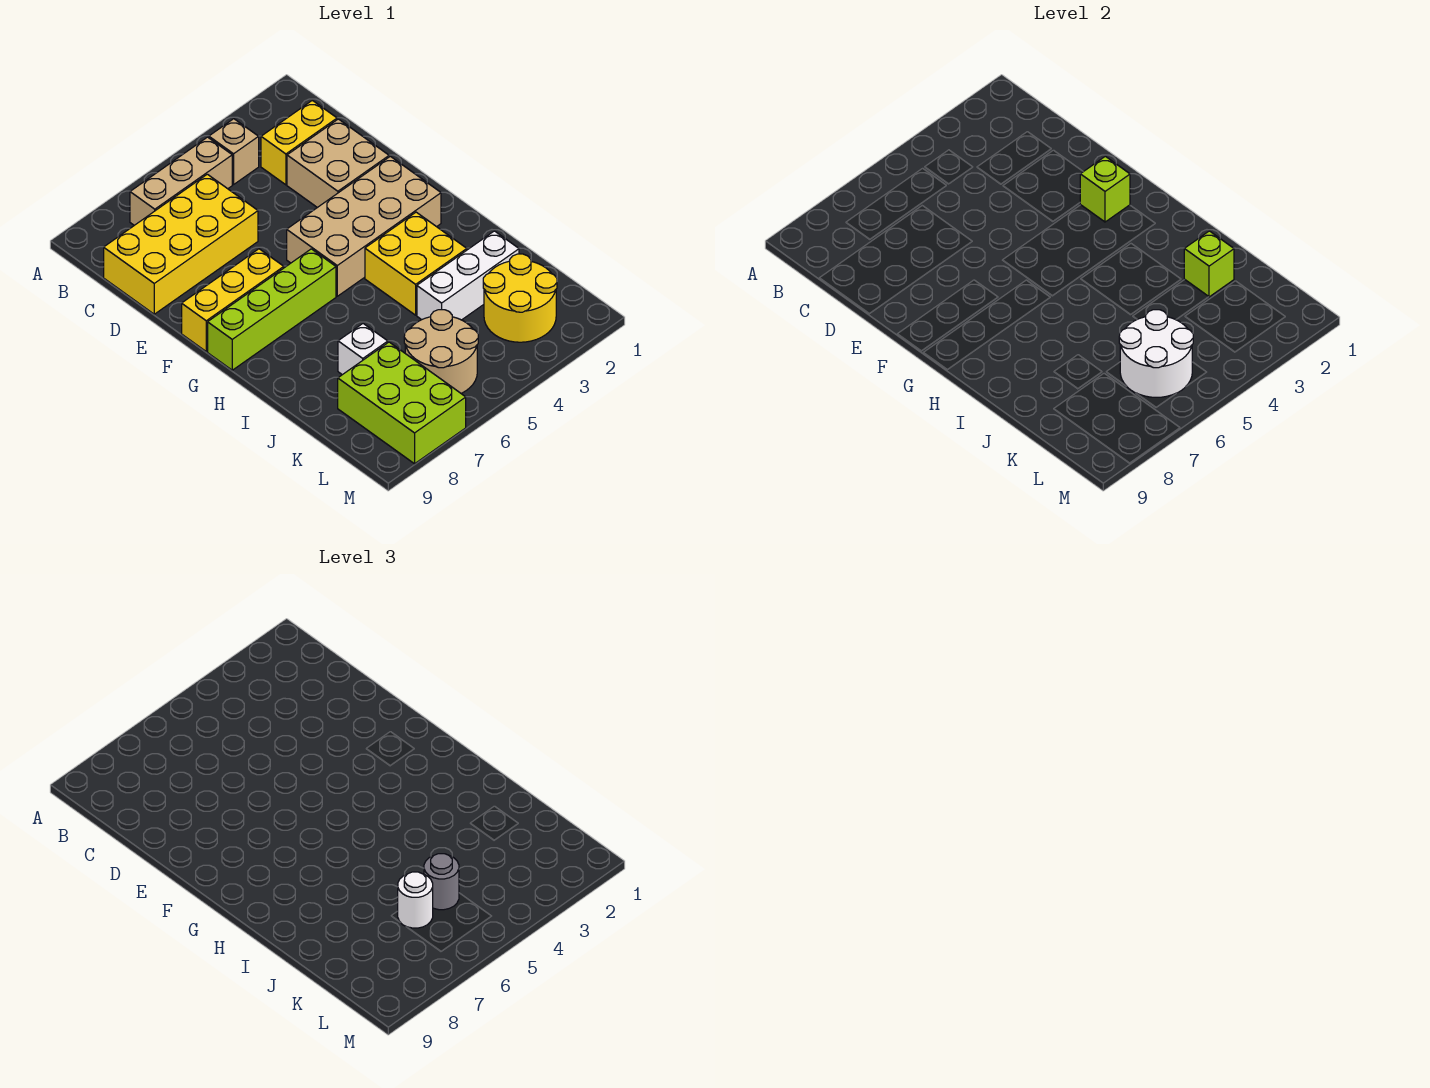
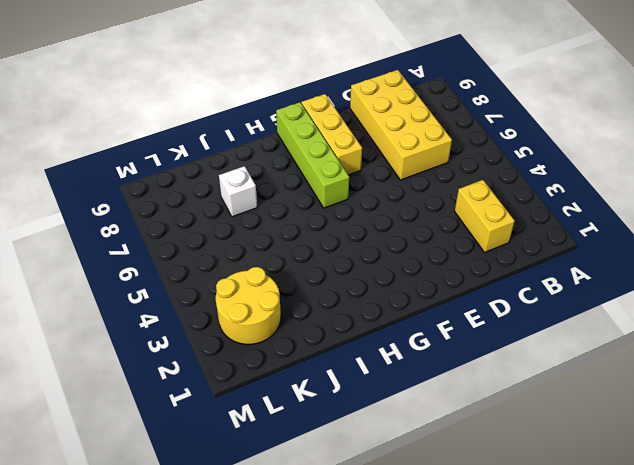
none -> tan 1x1 brick [209,119,259,185]
none -> tan 1x3 brick [130,137,232,225]
none -> tan 2x2 brick [287,119,389,208]

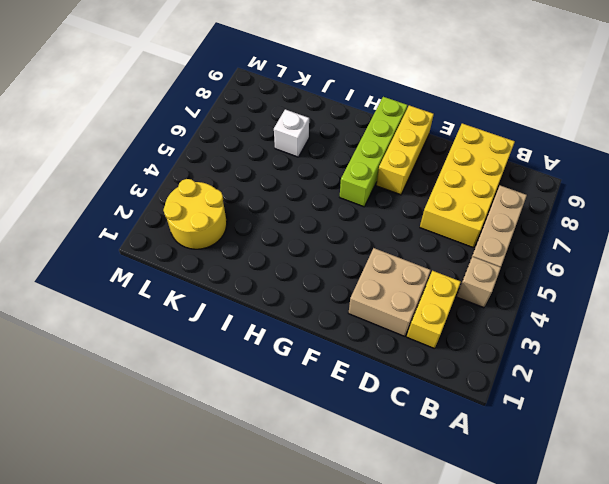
none -> tan 2x4 brick [287,156,441,296]
none -> yellow 2x2 brick [365,212,467,315]
none -> white 1x3 brick [417,231,519,320]

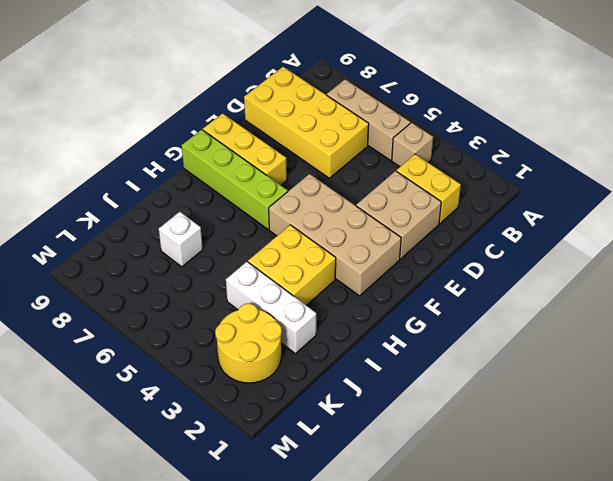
none -> tan 2x2 round brick [404,310,478,393]
none -> lime 2x3 brick [338,342,466,464]
none -> lime 1x1 brick [1080,156,1130,222]

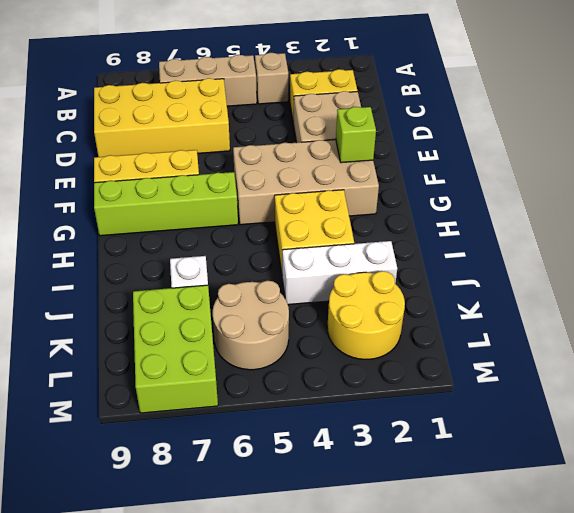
none -> lime 1x1 brick [1184,231,1234,297]
none -> white 2x2 round brick [1119,310,1193,397]
none -> grey 1x1 round brick [424,854,459,910]

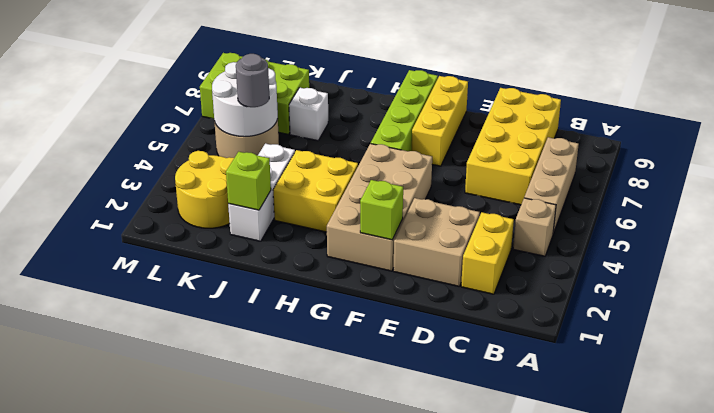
none -> white 1x1 round brick [398,872,433,928]

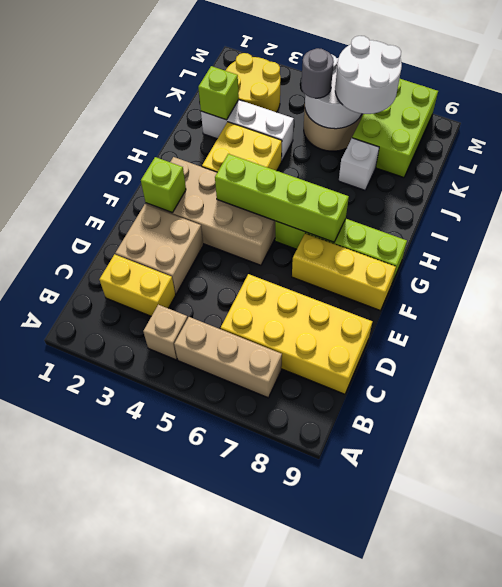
lime 1x4 brick [215,154,349,242] -> none
white 2x2 round brick [335,36,402,114] -> white 1x1 round brick [398,872,433,928]

